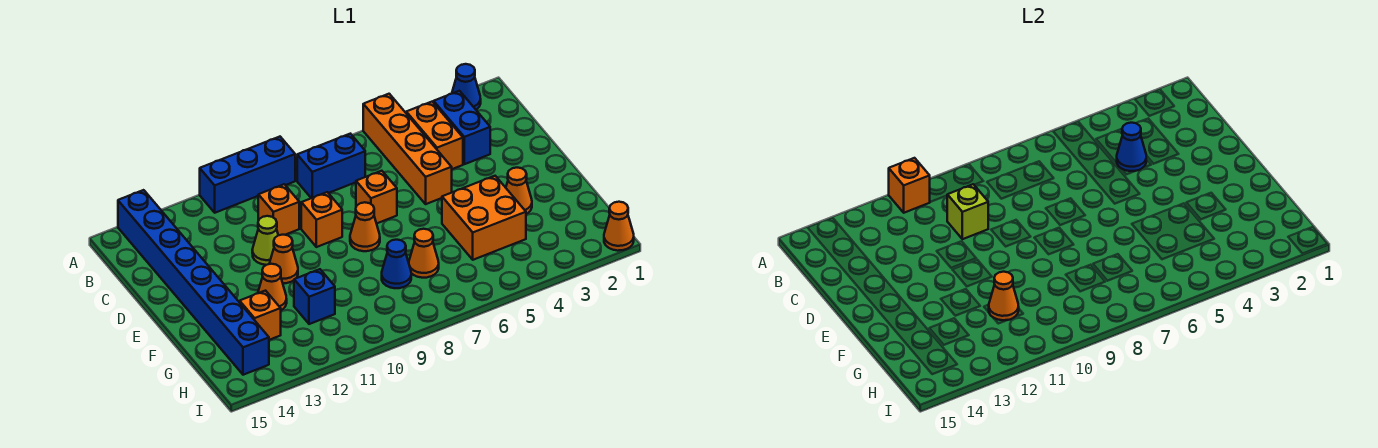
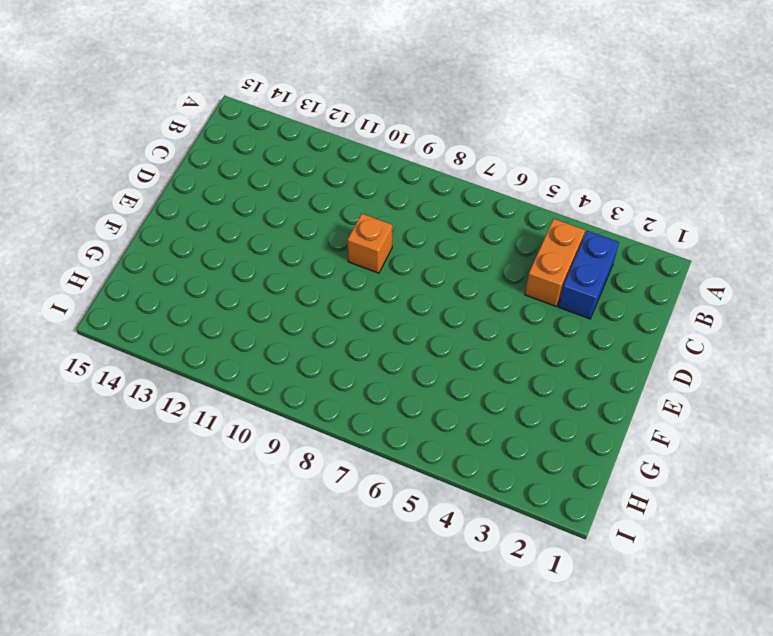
none -> blue 1x1 cone [452,64,481,110]
none -> orange 1x4 brick [363,94,452,204]
none -> blue 1x3 brick [200,137,295,213]

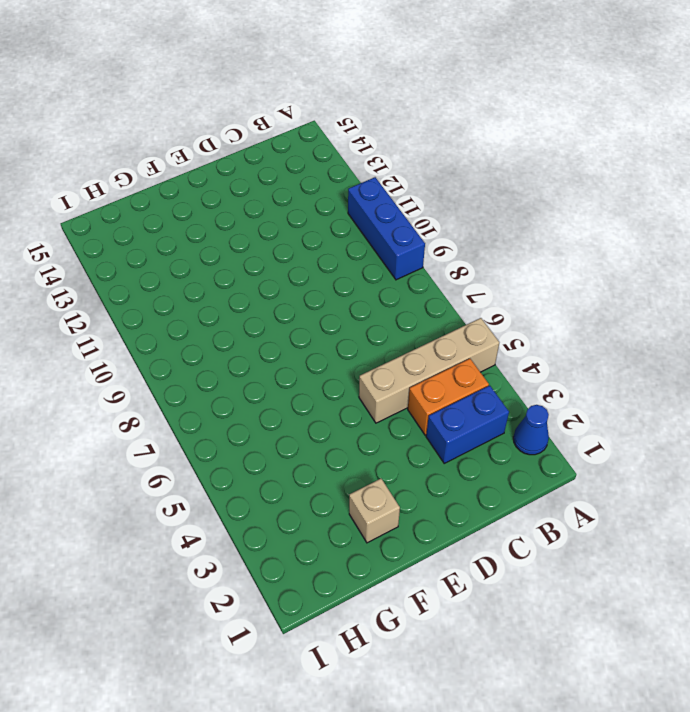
tan 1x4 brick [359,318,499,423] -> orange 1x4 brick [363,94,452,204]
tan 1x1 brick [349,478,400,543] -> none
none -> blue 1x8 brick [118,190,269,375]
none -> blue 1x2 brick [297,134,365,198]
none -> orange 1x1 brick [258,184,299,235]

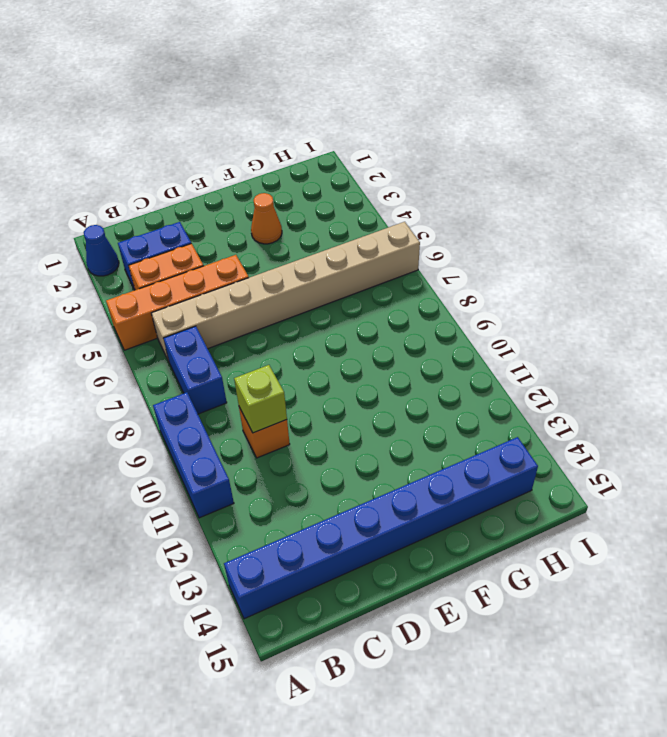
tan 1x8 brick [151,222,420,362] -> none
none -> orange 1x1 brick [356,171,397,224]
none -> orange 1x1 brick [301,192,342,247]
none -> lime 1x1 cone [252,216,278,265]

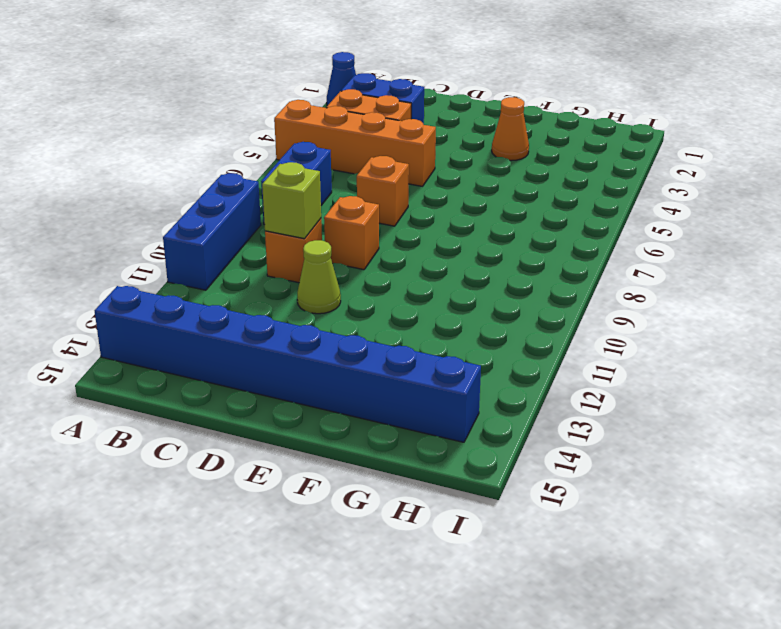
none -> orange 1x1 cone [350,202,380,251]
none -> orange 1x1 cone [269,235,298,283]
none -> orange 2x2 brick [442,176,526,260]

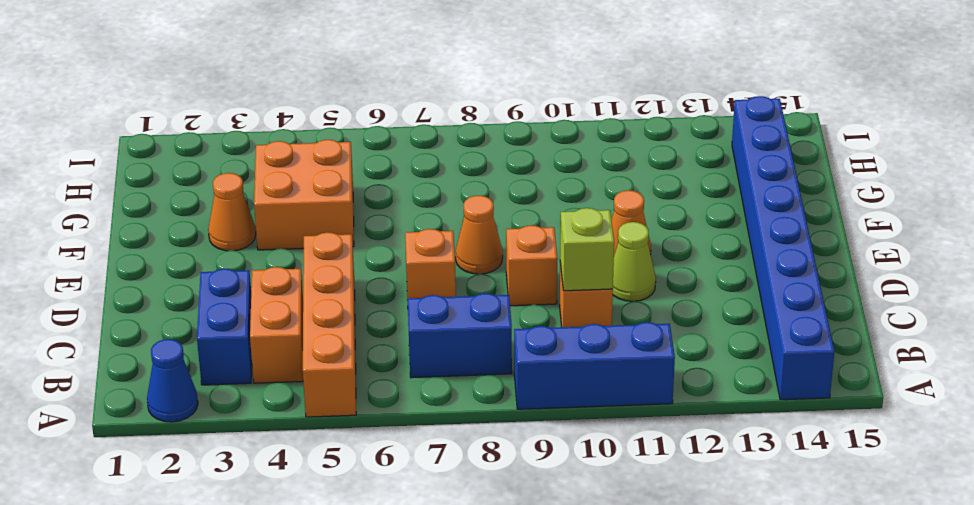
none -> orange 1x1 cone [258,264,287,310]
none -> orange 1x1 cone [409,229,439,278]
none -> blue 1x1 cone [382,240,411,288]

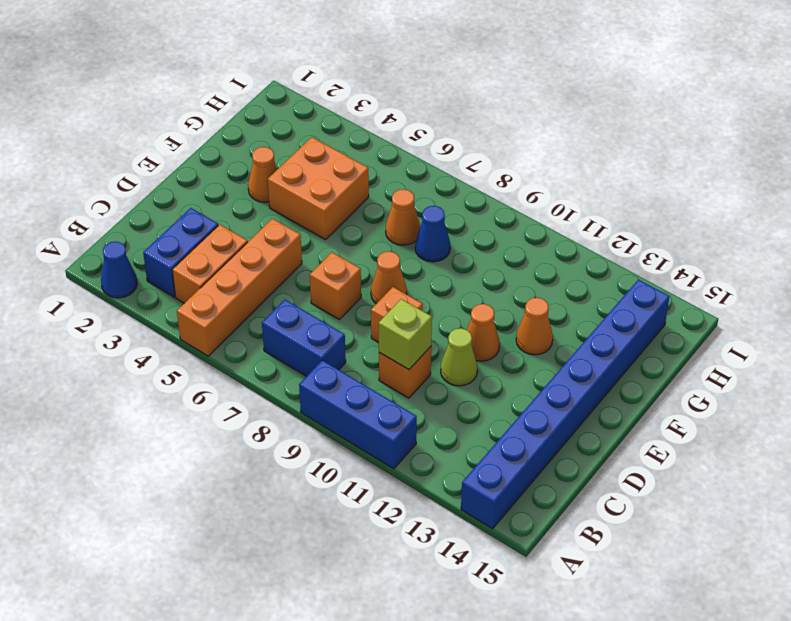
none -> blue 1x1 brick [294,269,335,324]
none -> orange 1x1 brick [240,291,281,340]
none -> orange 1x1 cone [604,202,634,251]

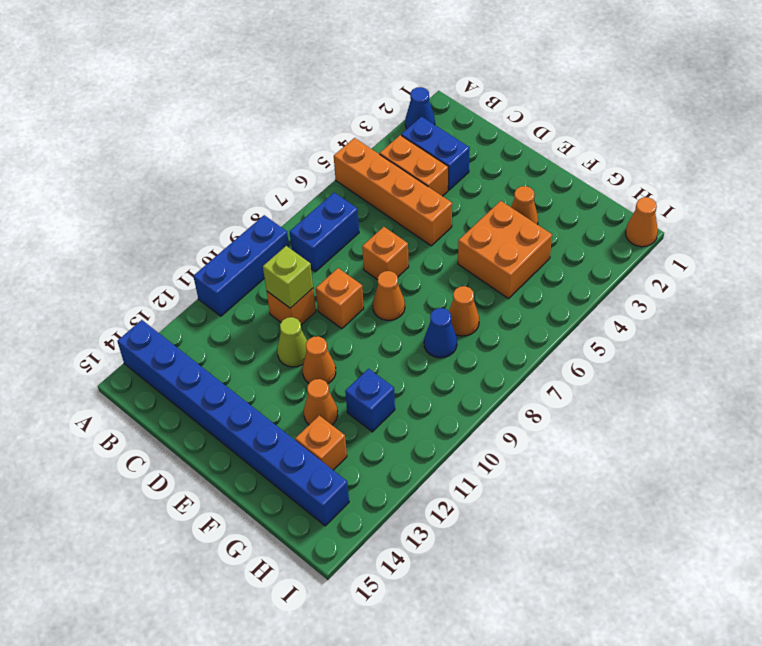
none -> orange 1x1 brick [889,158,930,213]
none -> blue 1x1 cone [1117,123,1146,171]
none -> orange 1x1 cone [989,272,1019,320]

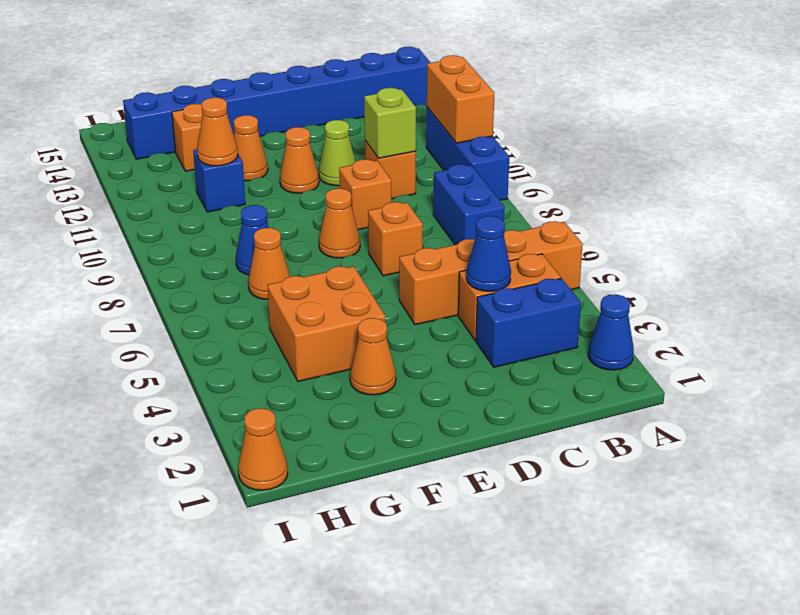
orange 1x2 brick [427,55,494,143] -> orange 1x1 brick [889,158,930,213]

